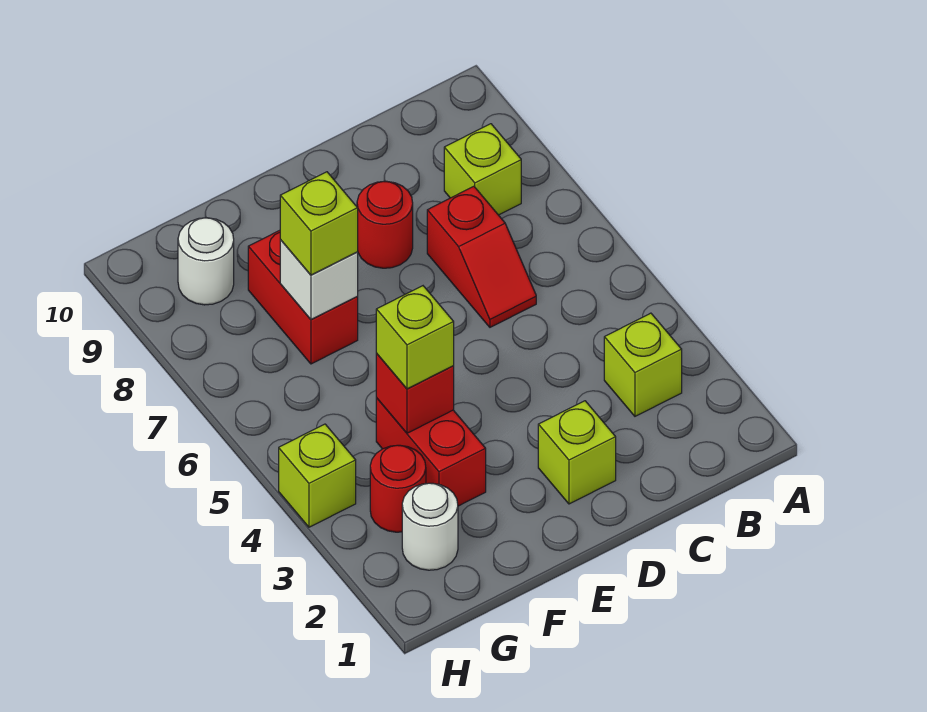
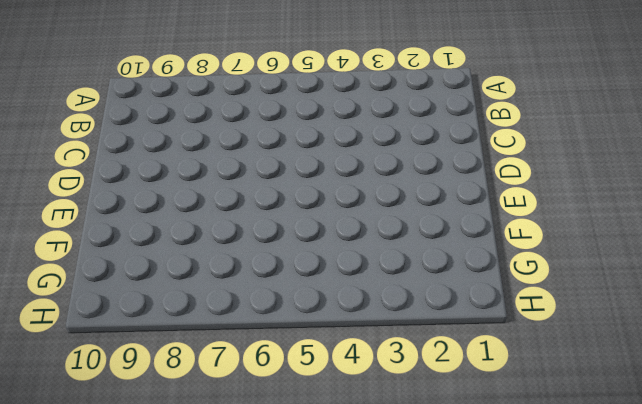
none -> lime 1x1 brick [604,313,682,416]
none -> lime 1x1 brick [444,124,521,215]
none -> red 1x2 slope [427,186,536,327]

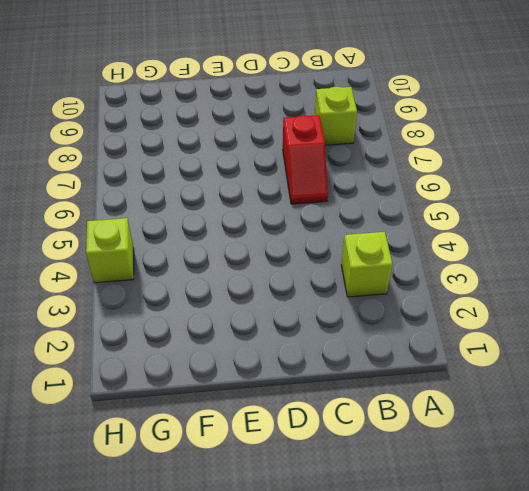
none -> lime 1x1 brick [538,401,616,504]
none -> red 1x1 round brick [357,181,413,268]
none -> red 1x2 brick [376,398,486,506]

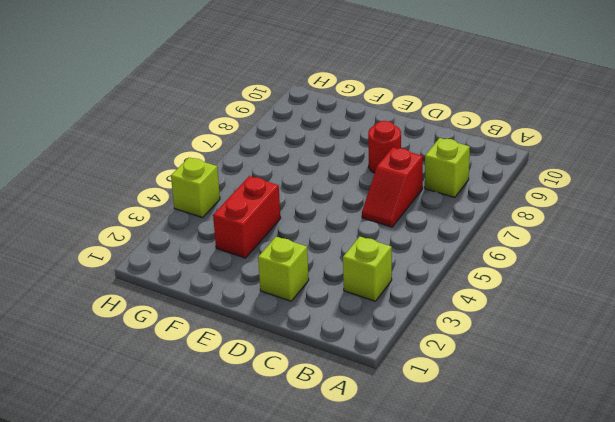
none -> red 1x2 brick [248,230,358,364]
none -> white 1x1 round brick [402,483,458,570]
none -> red 1x1 round brick [370,445,426,532]

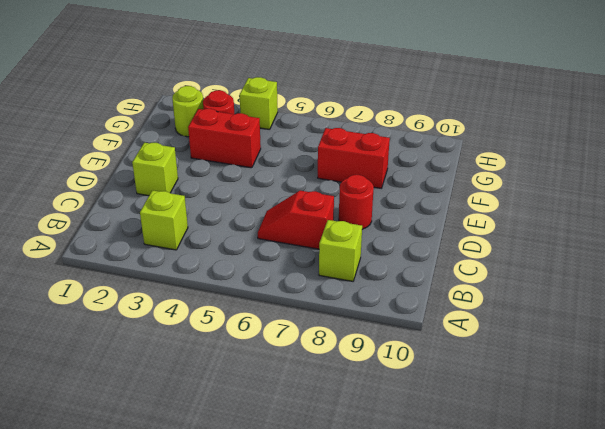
lime 1x1 round brick [172,86,203,137] -> white 1x1 round brick [402,483,458,570]
none -> white 1x1 round brick [178,218,234,305]
none -> red 1x1 brick [376,354,454,433]
none -> white 1x1 brick [280,240,358,319]

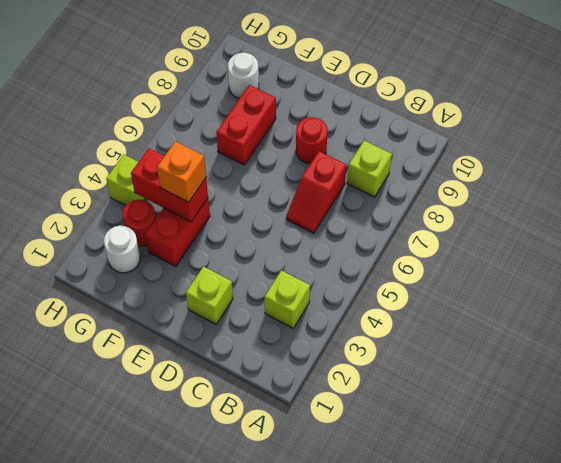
red 1x2 brick [131,148,208,222] -> red 1x1 brick [376,354,454,433]
orange 1x1 brick [157,141,206,202] -> lime 1x1 brick [376,286,454,389]
none -> white 1x1 brick [280,240,358,319]
none -> lime 1x1 brick [280,172,358,275]

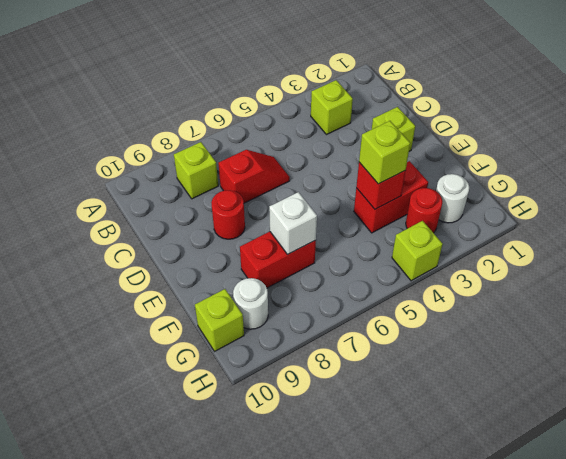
lime 1x1 brick [195,289,244,351] -> lime 1x1 brick moved to [280,172,358,275]

